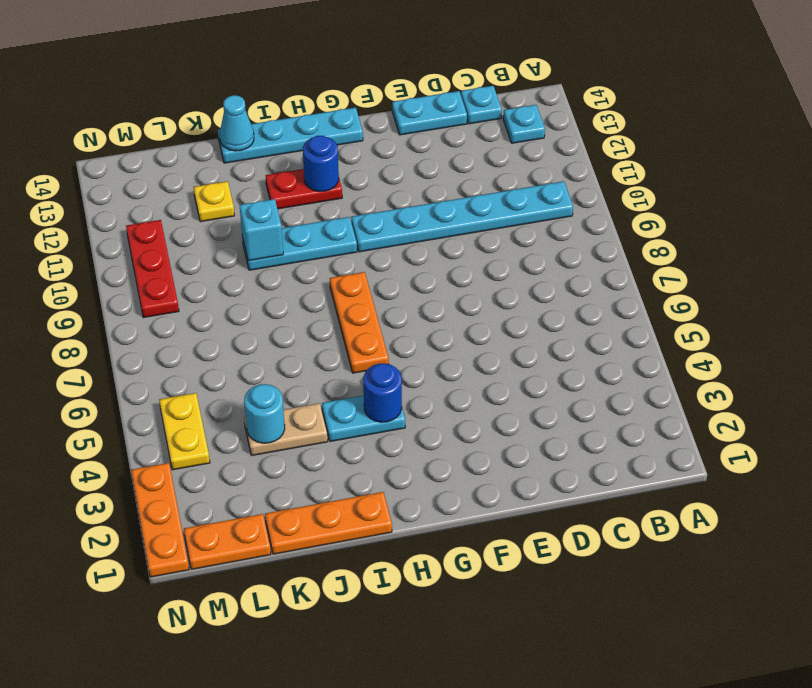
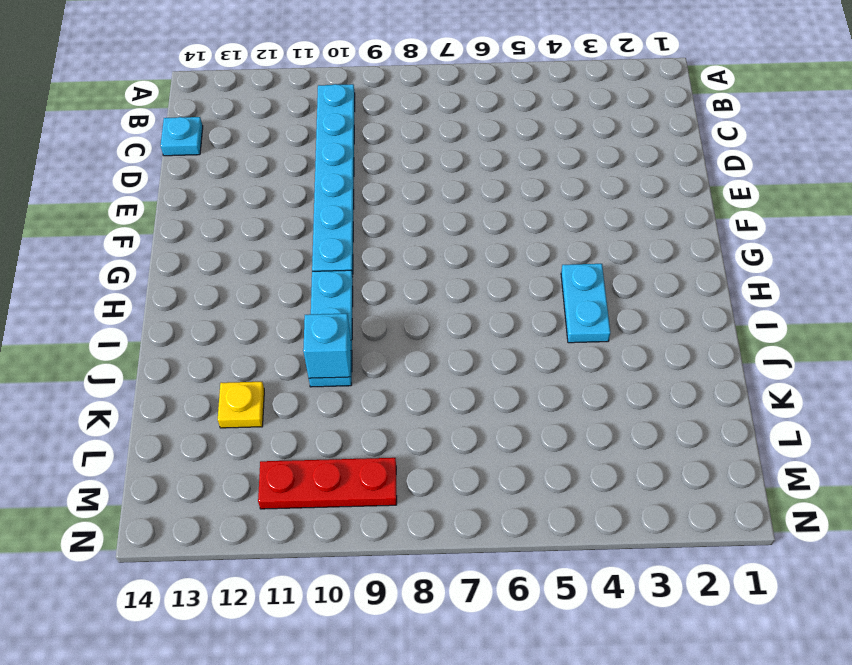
none -> cyan 1x1 plate [503,105,545,143]
none -> cyan 1x2 plate [392,91,467,135]
none -> cyan 1x4 plate [218,107,363,163]

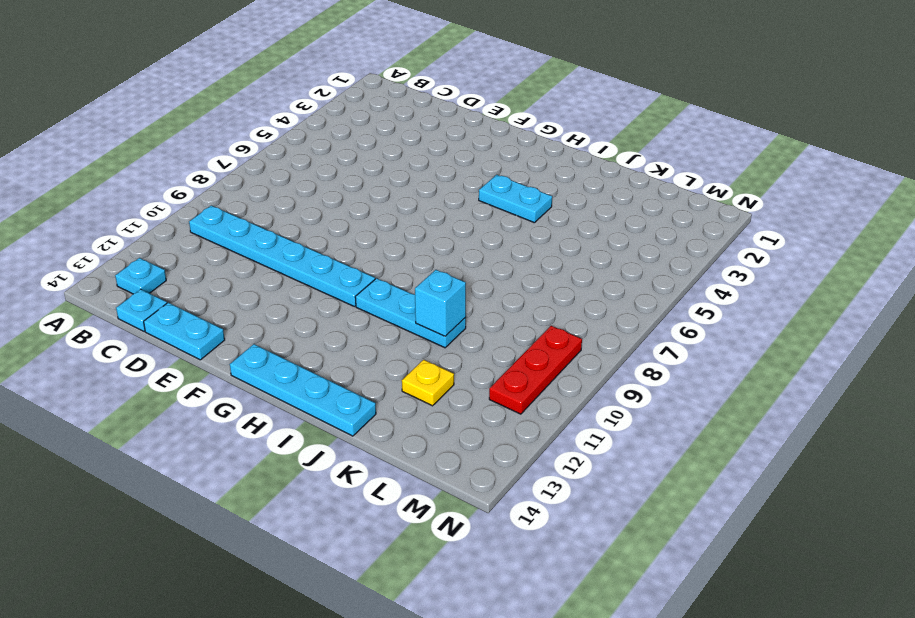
none -> orange 1x3 plate [330,272,389,373]
none -> red 1x2 plate [266,169,342,209]
none -> orange 1x3 plate [265,492,392,554]

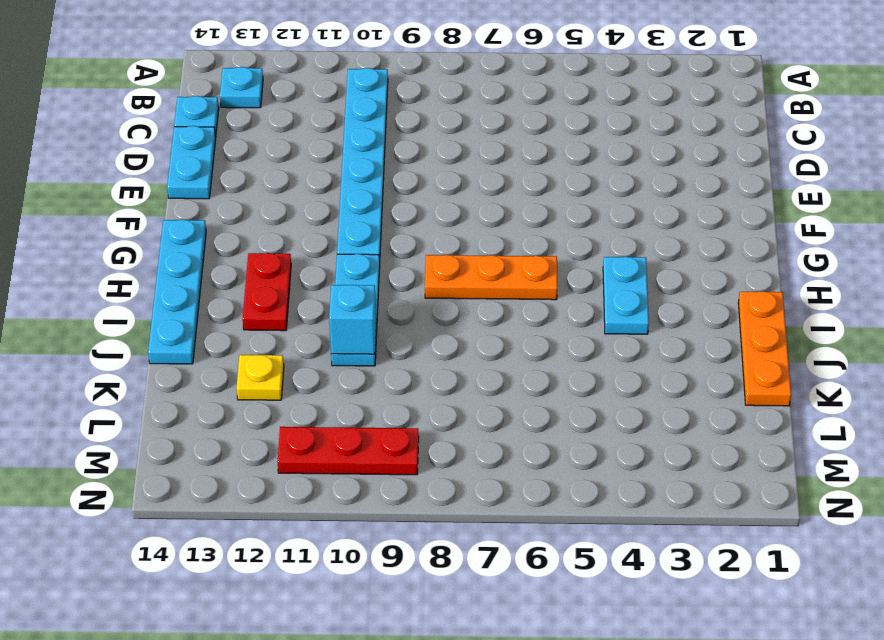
none -> tan 1x2 plate [244,403,328,455]
none -> orange 1x2 plate [184,514,271,570]
none -> yellow 1x2 plate [159,393,210,470]

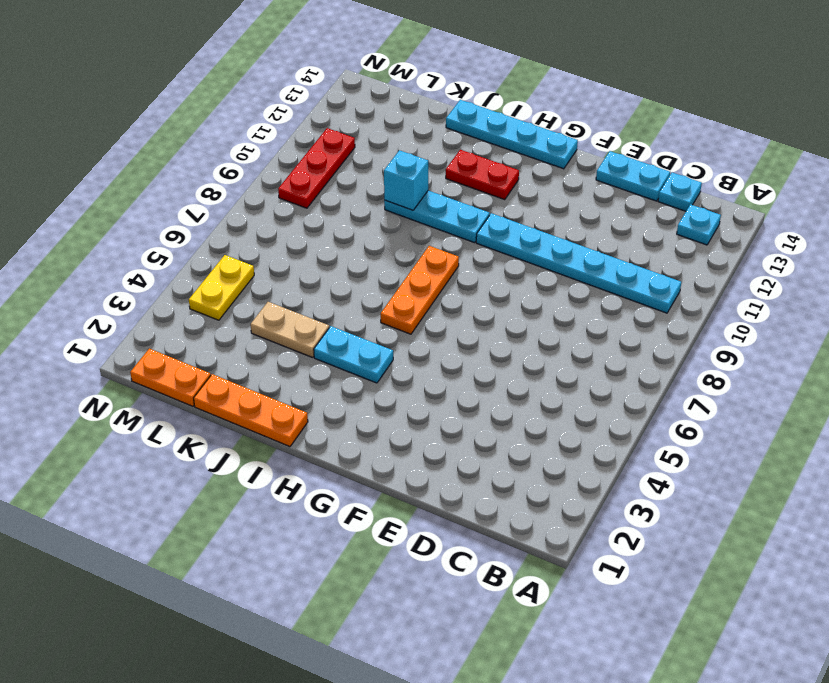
none -> yellow 1x1 plate [194,181,235,222]
none -> orange 1x3 plate [131,463,189,577]
none -> blue 1x1 round brick [363,363,402,422]

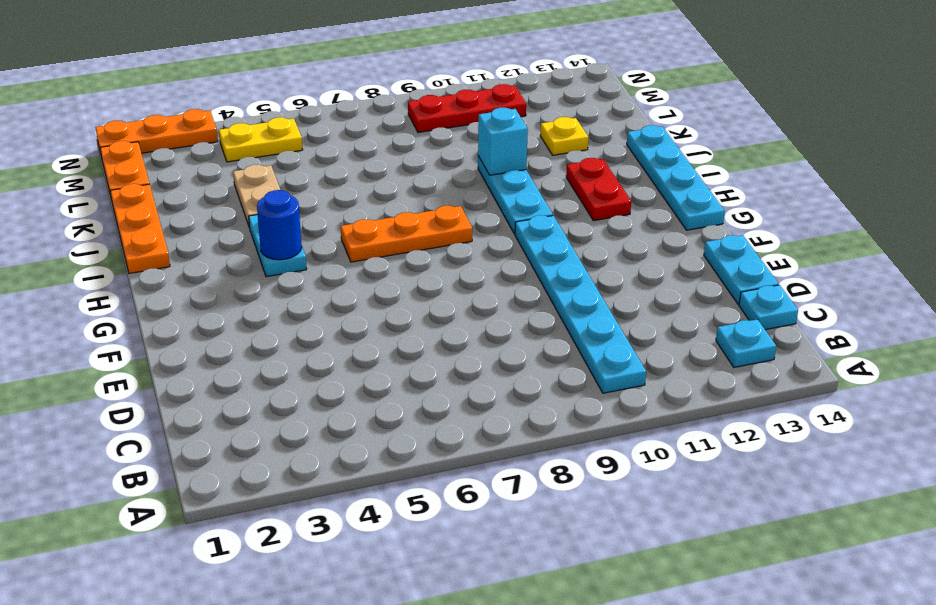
none -> blue 1x1 round brick [303,136,339,192]
none -> cyan 1x1 cone [220,95,254,151]
none -> cyan 1x1 round brick [244,384,285,443]

